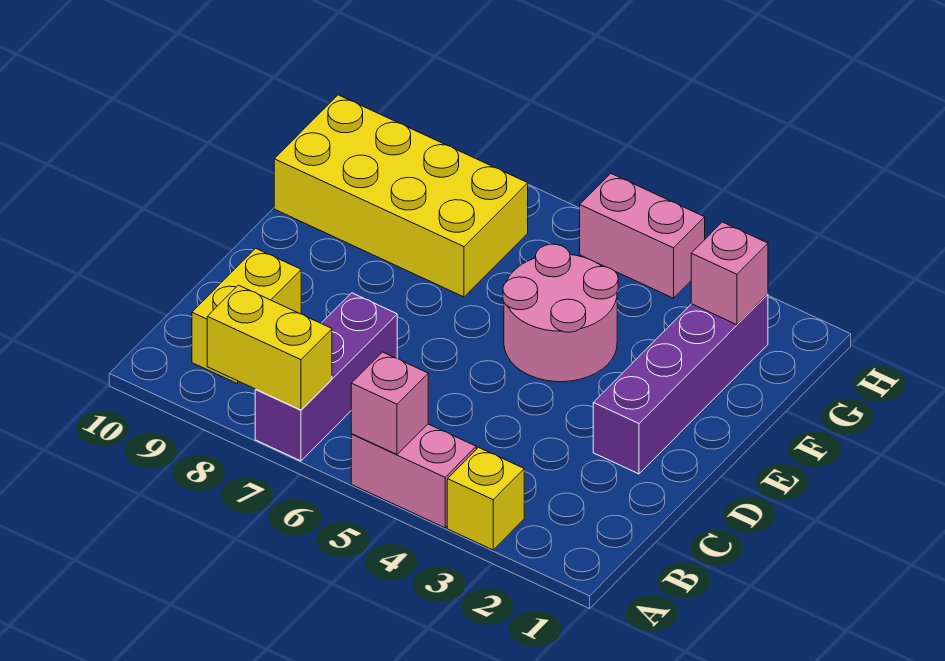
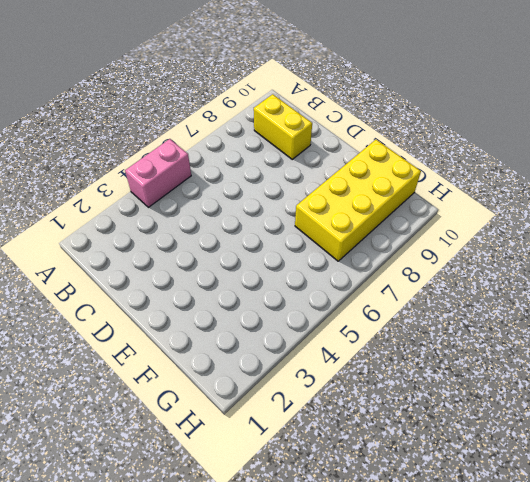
none -> yellow 1x1 brick [447,448,524,550]
none -> purple 1x3 brick [255,293,397,461]

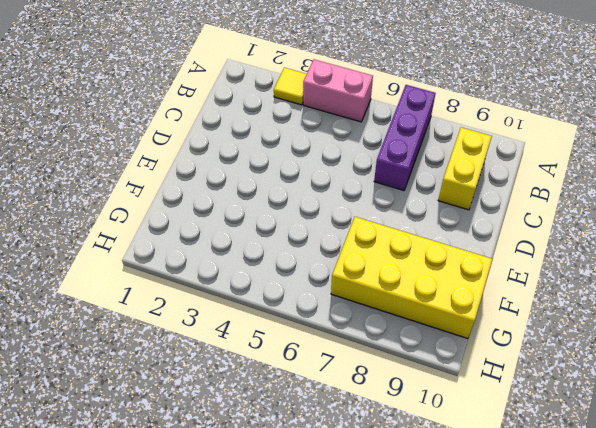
yellow 1x1 tile [274,68,307,105] -> yellow 1x1 brick [447,448,524,550]
none -> purple 1x4 brick [593,294,768,474]
none -> pink 2x2 round brick [503,244,618,382]

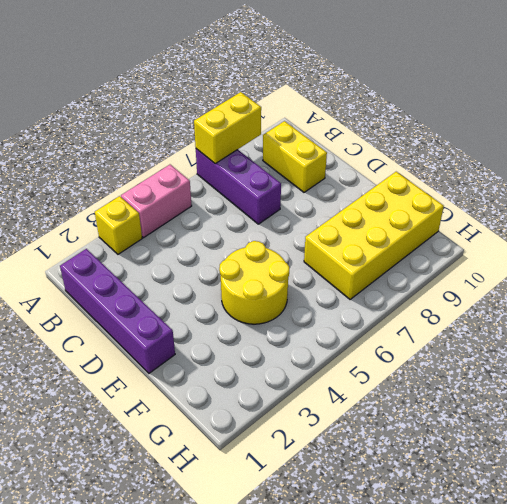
purple 1x4 brick [60,249,175,373] -> purple 1x4 brick moved to [593,294,768,474]
yellow 2x2 round brick [219,241,289,324] -> pink 2x2 round brick [503,244,618,382]
none -> pink 1x2 brick [580,174,705,298]
none -> pink 1x1 brick [351,352,428,454]

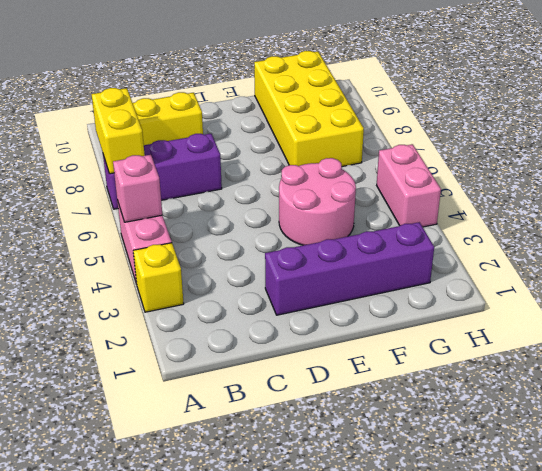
none -> pink 1x1 brick [691,222,768,325]

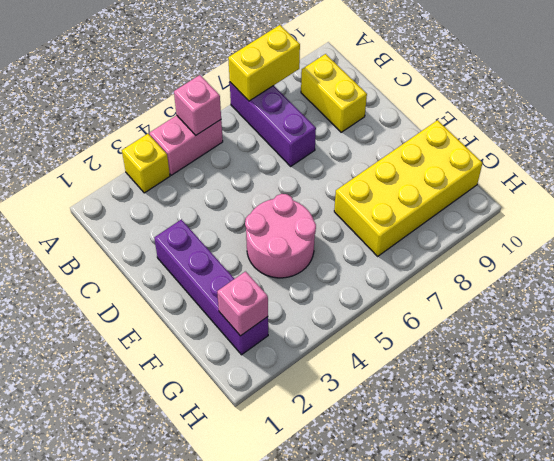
none -> pink 1x2 brick [580,174,705,298]

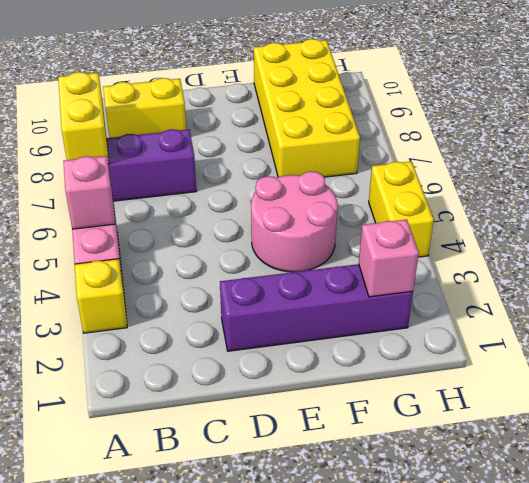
yellow 1x2 brick [369,161,434,257] -> pink 1x2 brick [580,174,705,298]

